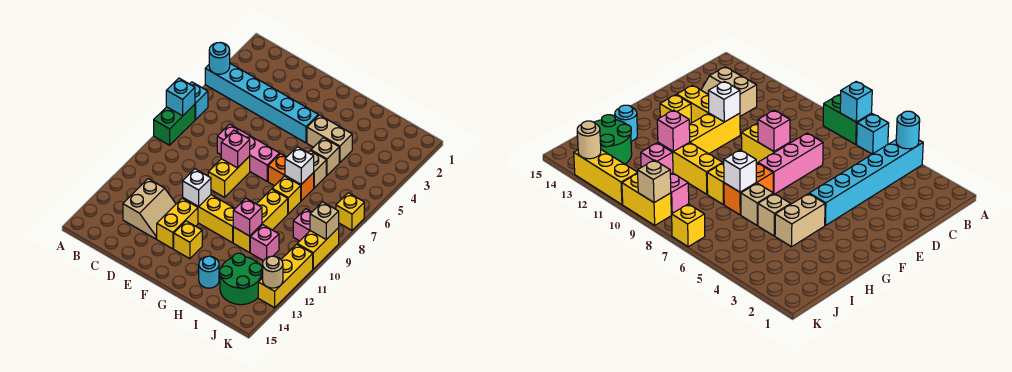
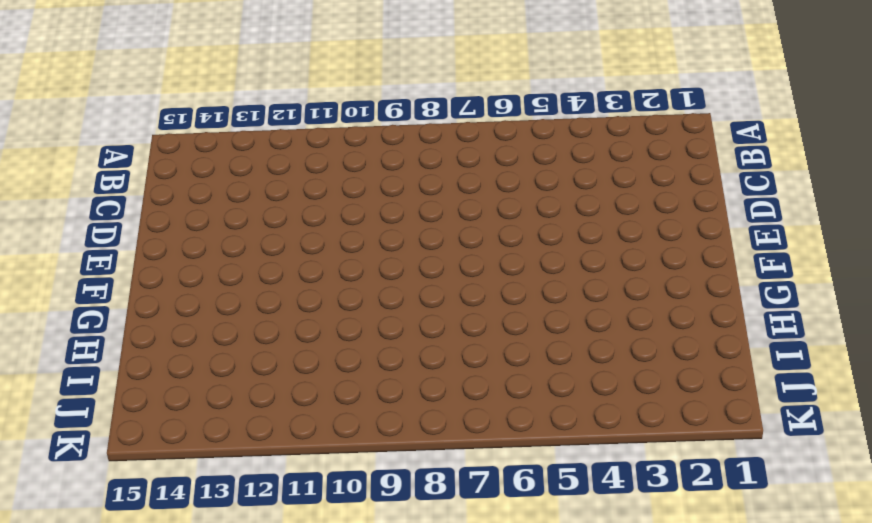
none -> cyan 1x6 brick [205,64,318,143]
none -> cyan 1x1 brick [190,82,208,120]
none -> green 1x2 brick [154,104,195,145]
none -> tan 2x2 slope [123,179,176,239]

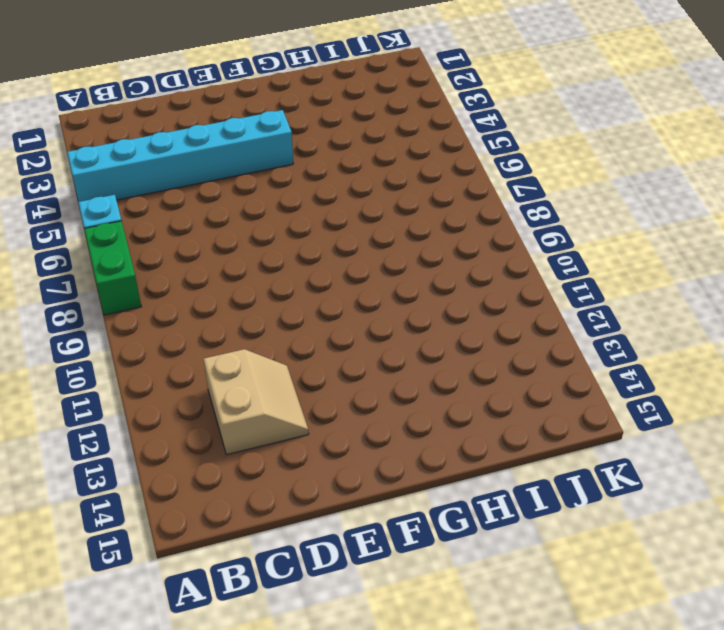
none -> pink 1x3 brick [217,124,280,181]
none -> yellow 1x2 brick [208,156,250,197]
none -> yellow 1x3 brick [183,195,235,243]
none -> yellow 1x2 brick [157,198,198,249]

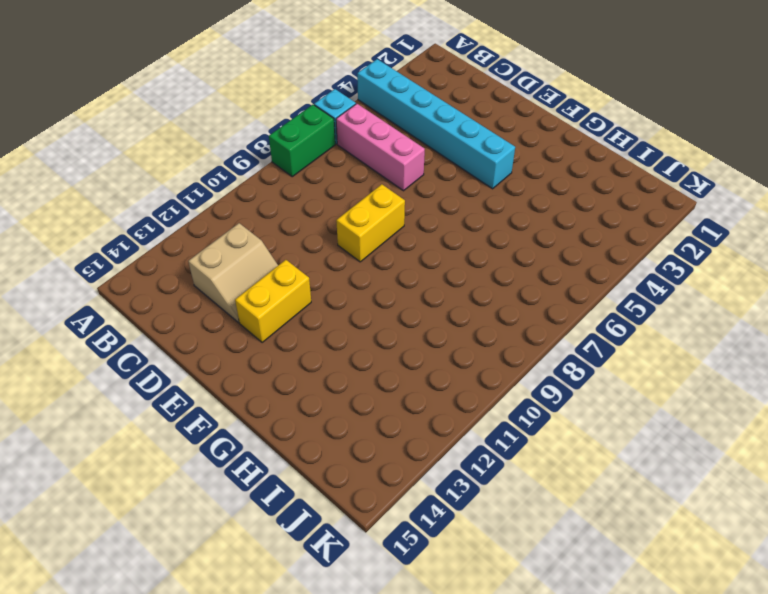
pink 1x3 brick [336,104,425,191] -> pink 1x3 brick moved to [217,124,280,181]
none -> yellow 1x3 brick [183,195,235,243]
none -> yellow 1x1 brick [174,221,202,259]
none -> tan 1x2 brick [307,115,352,162]
none -> orange 1x2 brick [268,154,314,201]

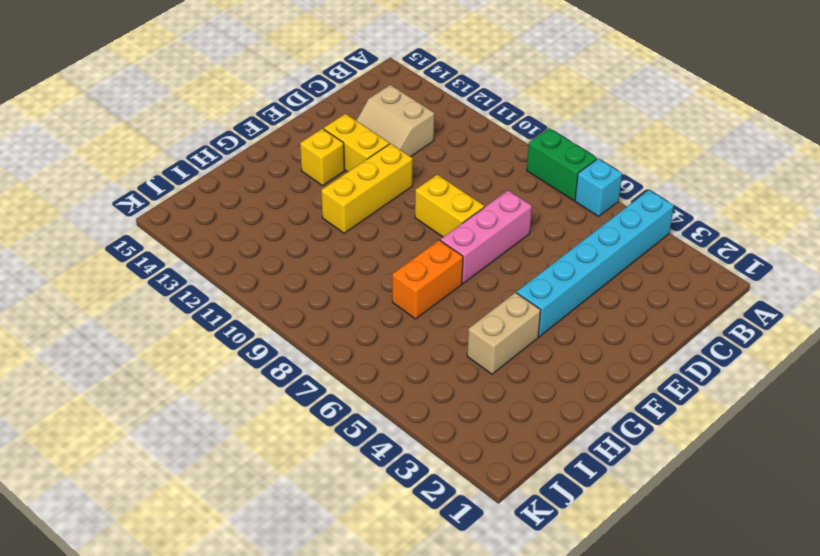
none -> tan 1x1 brick [311,138,339,175]
none -> tan 1x1 brick [308,151,326,188]
none -> yellow 1x1 brick [272,176,301,214]
none -> yellow 1x3 brick [233,189,288,252]

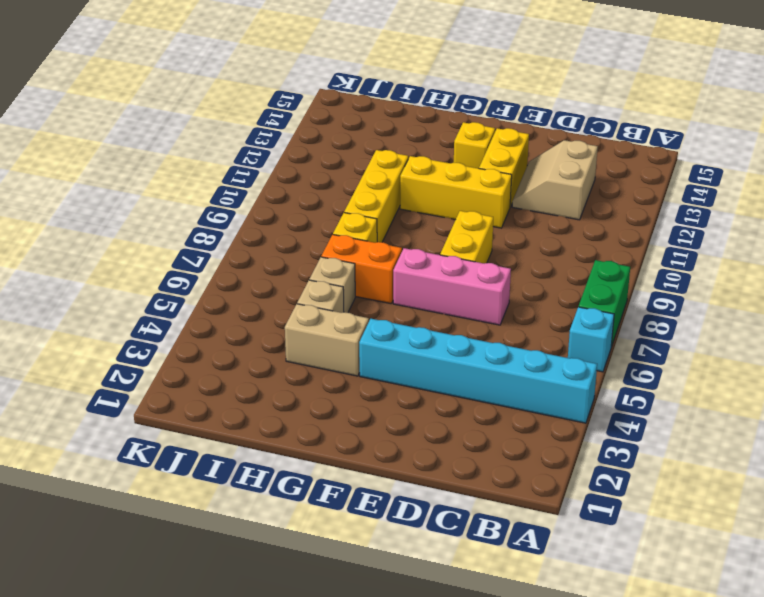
none -> cyan 1x1 round brick [199,256,219,288]
none -> pink 1x1 brick [250,225,279,261]
none -> green 2x2 round brick [220,253,262,305]
none -> pink 1x1 brick [293,209,312,241]

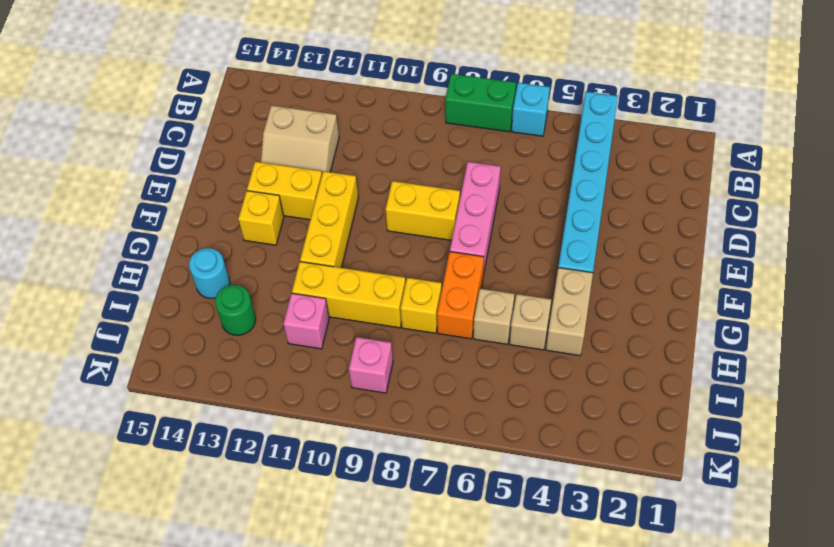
green 1x1 round brick [215,285,256,335] -> green 2x2 round brick [220,253,262,305]
none -> yellow 1x1 brick [336,193,364,230]
none -> yellow 1x2 brick [297,228,339,269]
none -> yellow 1x3 brick [258,244,313,308]
none -> cyan 1x1 round brick [209,42,230,74]

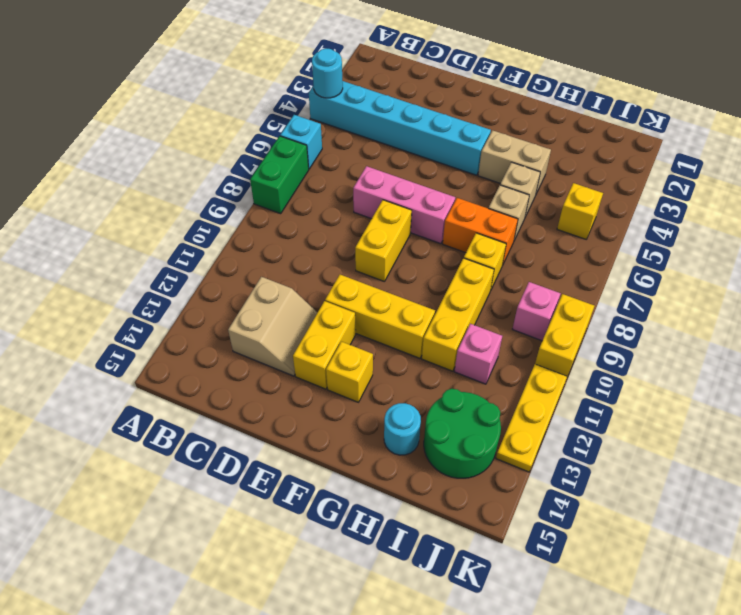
yellow 1x1 brick [557,183,603,239] -> yellow 1x1 brick moved to [336,193,364,230]
yellow 1x3 plate [496,364,567,472] -> yellow 1x3 brick [258,244,313,308]
none -> cyan 1x1 brick [166,78,195,116]
none -> pink 1x1 brick [221,130,250,168]
none -> white 1x1 brick [183,169,211,207]
none -> white 1x1 brick [285,147,314,184]

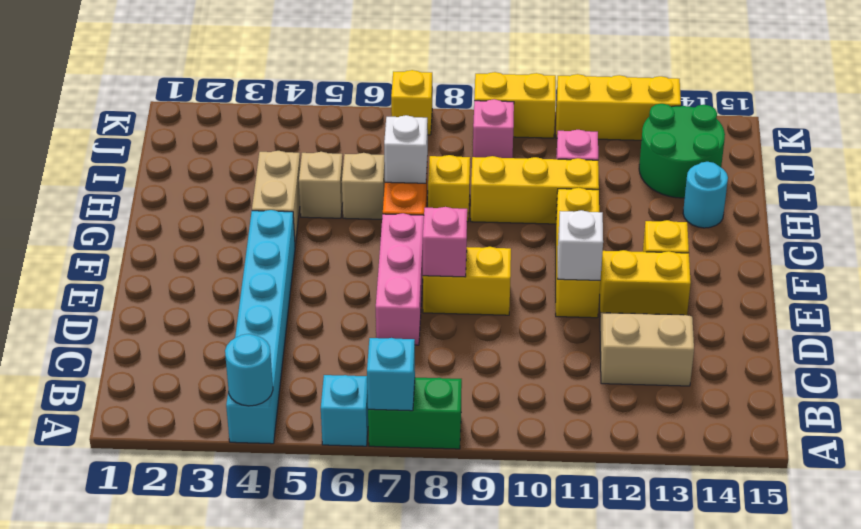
none -> pink 1x1 brick [233,198,262,236]
none -> tan 1x1 brick [310,202,339,240]
none -> tan 1x1 round brick [263,256,283,288]

